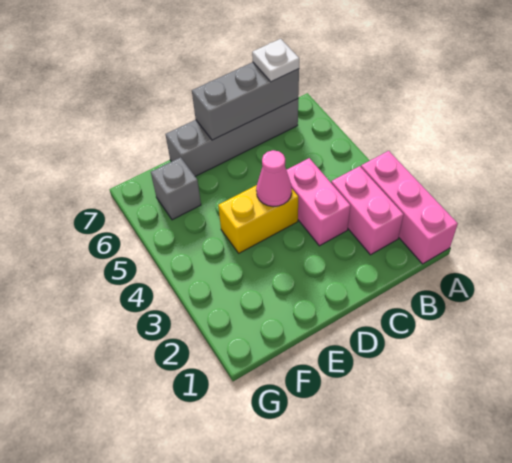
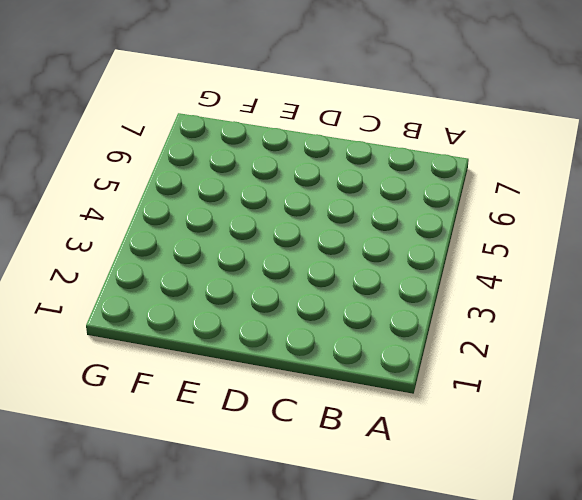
none -> pink 1x3 brick [361,151,458,264]
none -> pink 1x2 brick [331,166,404,255]

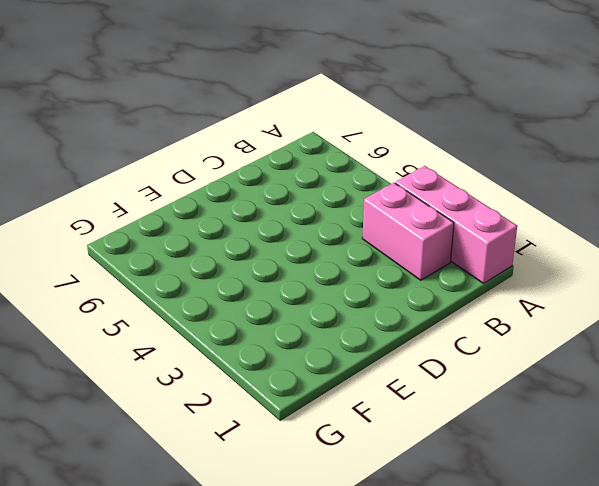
none -> grey 1x4 brick [166,99,298,176]
none -> pink 1x2 brick [287,158,350,246]

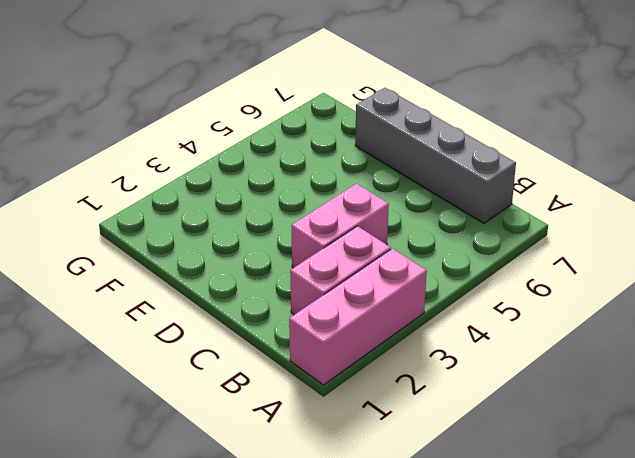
none -> yellow 1x2 brick [218,185,298,253]
none -> grey 1x1 brick [151,157,201,220]

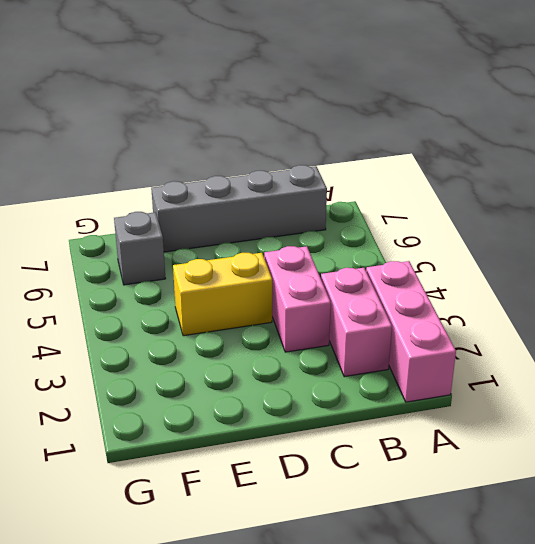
none -> grey 1x3 brick [192,62,299,140]
none -> pink 1x1 cone [256,150,292,207]

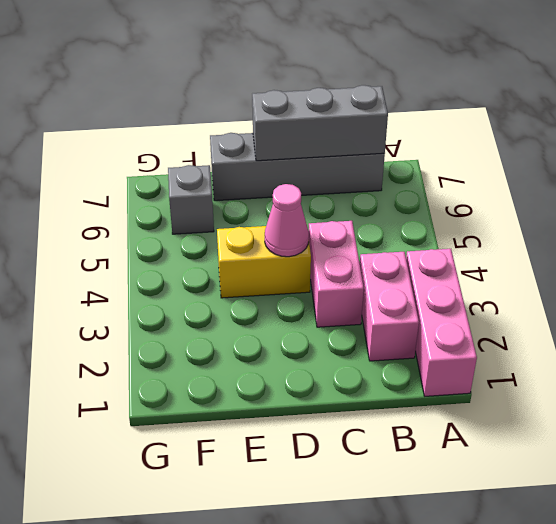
none -> white 1x1 plate [252,39,299,82]

